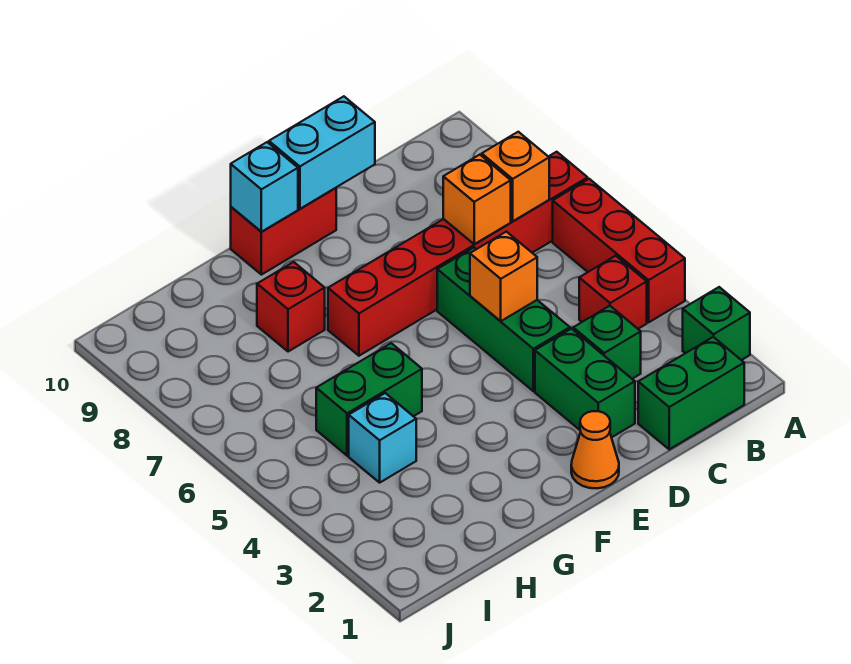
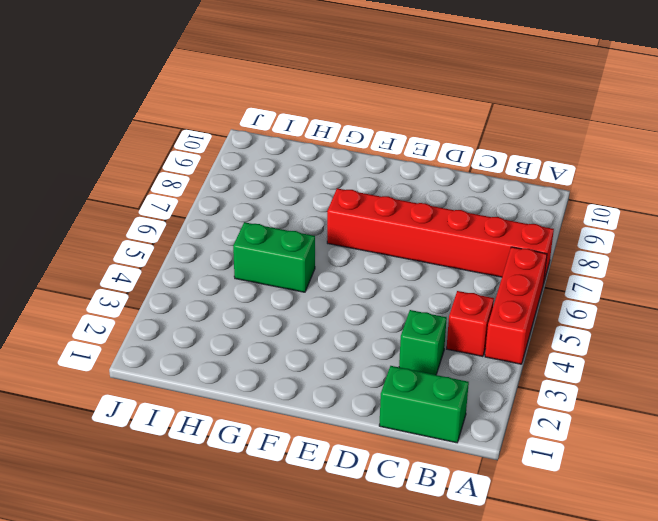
none -> green 1x1 brick [683,287,750,360]
none -> green 1x2 brick [535,329,635,437]
none -> green 1x3 brick [437,248,570,391]

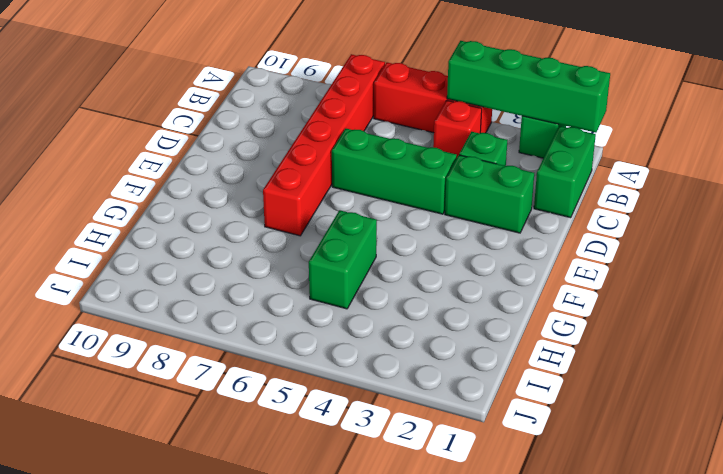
green 1x4 brick [447,41,610,133] -> none
none -> orange 1x1 cone [571,411,619,488]
none -> red 1x2 brick [231,188,336,275]
none -> red 1x1 brick [257,262,325,352]

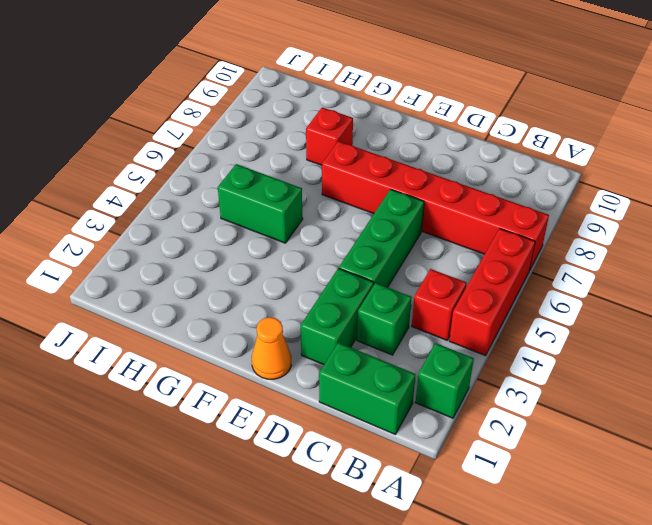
none -> red 1x2 brick [231,188,336,275]
none -> cyan 1x1 brick [349,393,416,483]
none -> orange 1x1 brick [482,132,549,221]

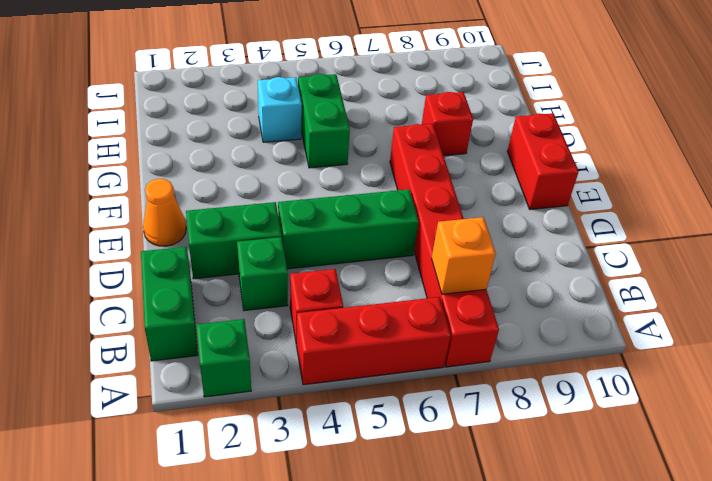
none -> orange 1x1 brick [443,155,511,244]
none -> orange 1x1 brick [470,232,537,321]
none -> cyan 1x2 brick [269,96,375,209]

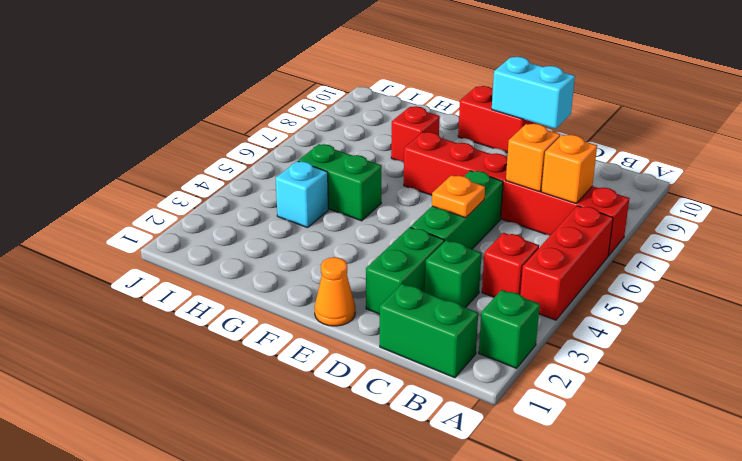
orange 1x1 plate [432,175,485,218] -> orange 1x1 brick [470,232,537,321]
none -> cyan 1x1 brick [231,142,298,232]

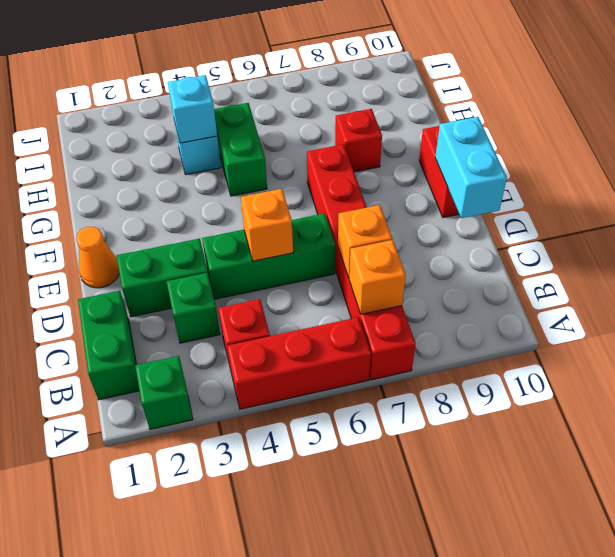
cyan 1x1 brick [168,75,217,143] -> cyan 1x1 brick moved to [231,142,298,232]

